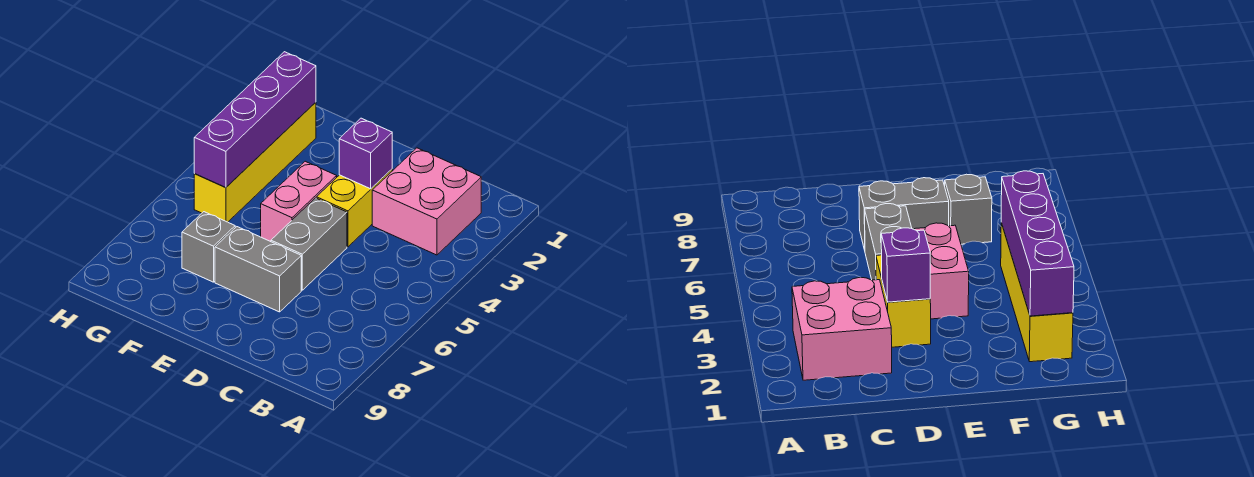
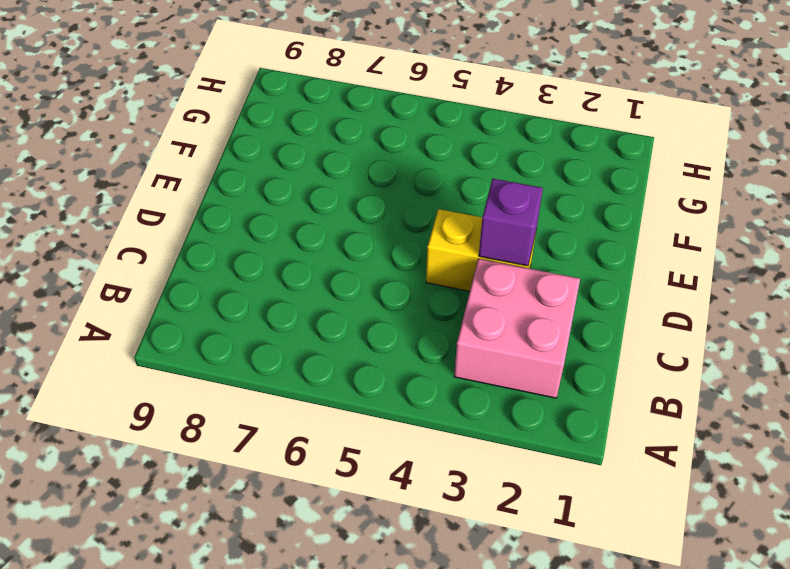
none -> grey 1x2 brick [271,198,347,290]
none -> grey 1x2 brick [215,227,301,312]

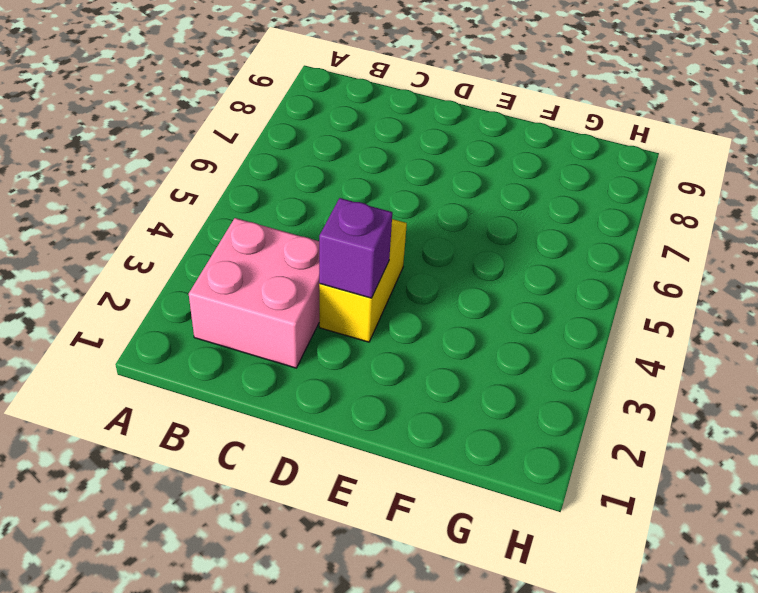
none -> grey 1x2 brick [271,198,347,290]
none -> grey 1x2 brick [215,227,301,312]

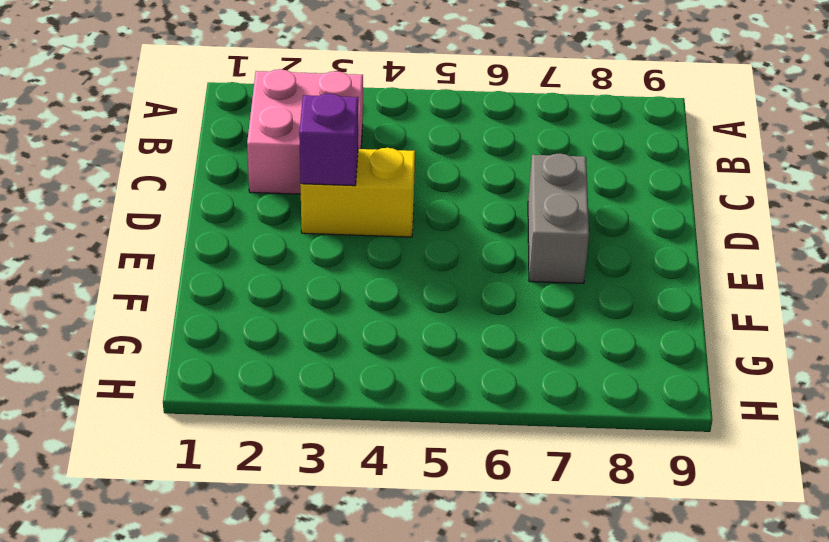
none -> grey 1x2 brick [271,198,347,290]
none -> pink 1x2 brick [261,161,337,242]

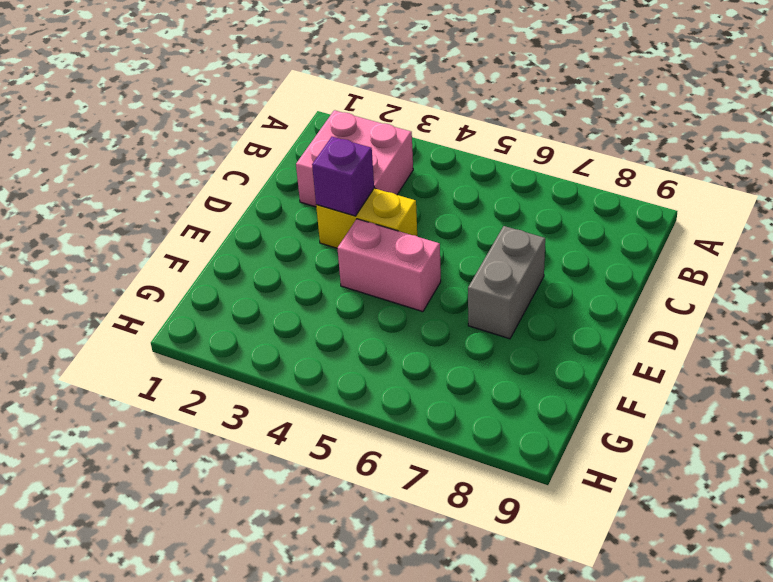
none -> grey 1x2 brick [271,198,347,290]
none -> grey 1x1 brick [182,212,235,282]

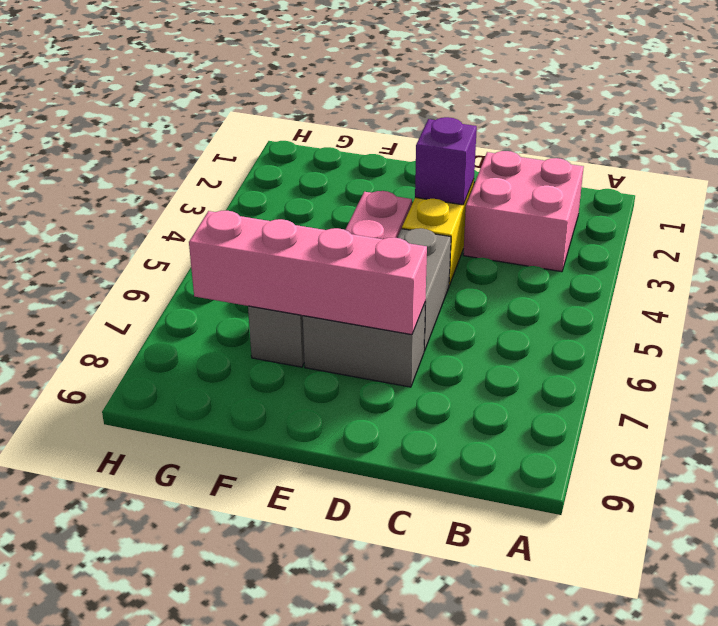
pink 1x4 brick [189,211,427,335] -> none
none -> yellow 1x4 brick [194,102,316,222]
none -> purple 1x4 brick [194,52,316,188]

